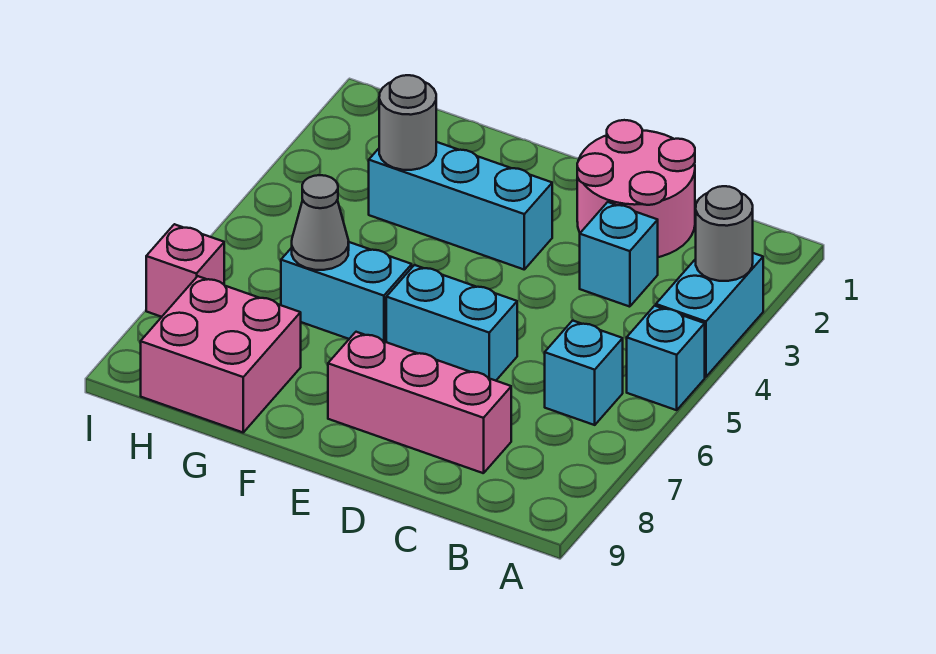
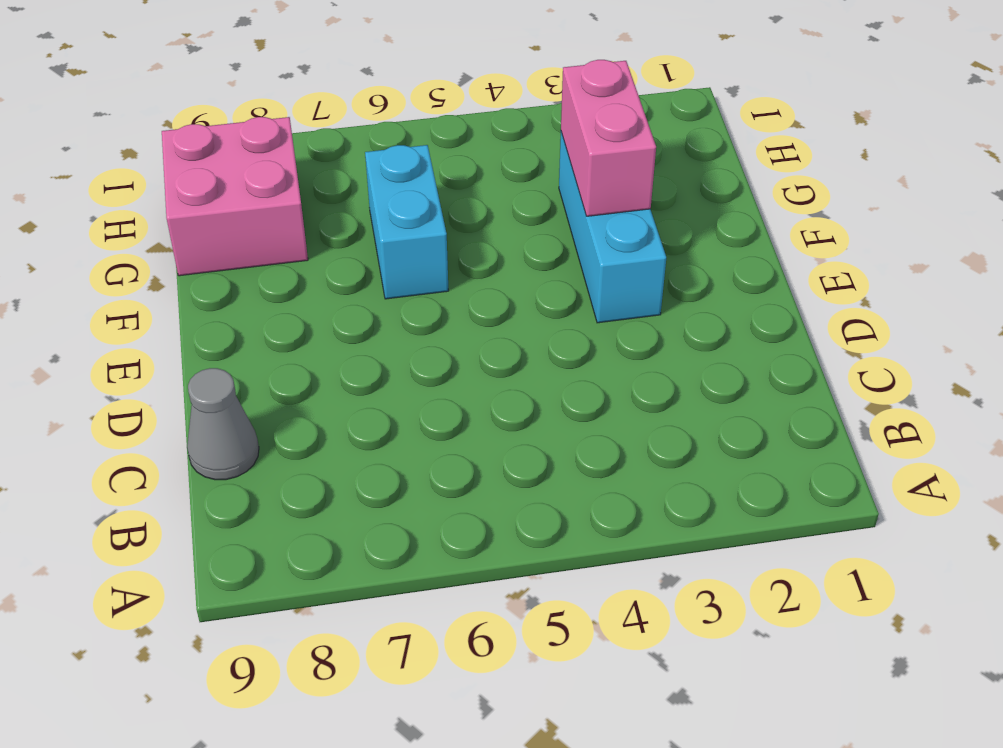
grey 1x1 cone [187,368,259,480] -> grey 1x1 cone moved to [292,175,349,270]
pink 1x2 brick [561,60,656,216] -> grey 1x1 round brick [379,75,436,170]
none -> cyan 1x2 brick [656,253,763,377]
none -> cyan 1x1 brick [627,306,705,410]
none -> cyan 1x1 brick [545,321,623,425]

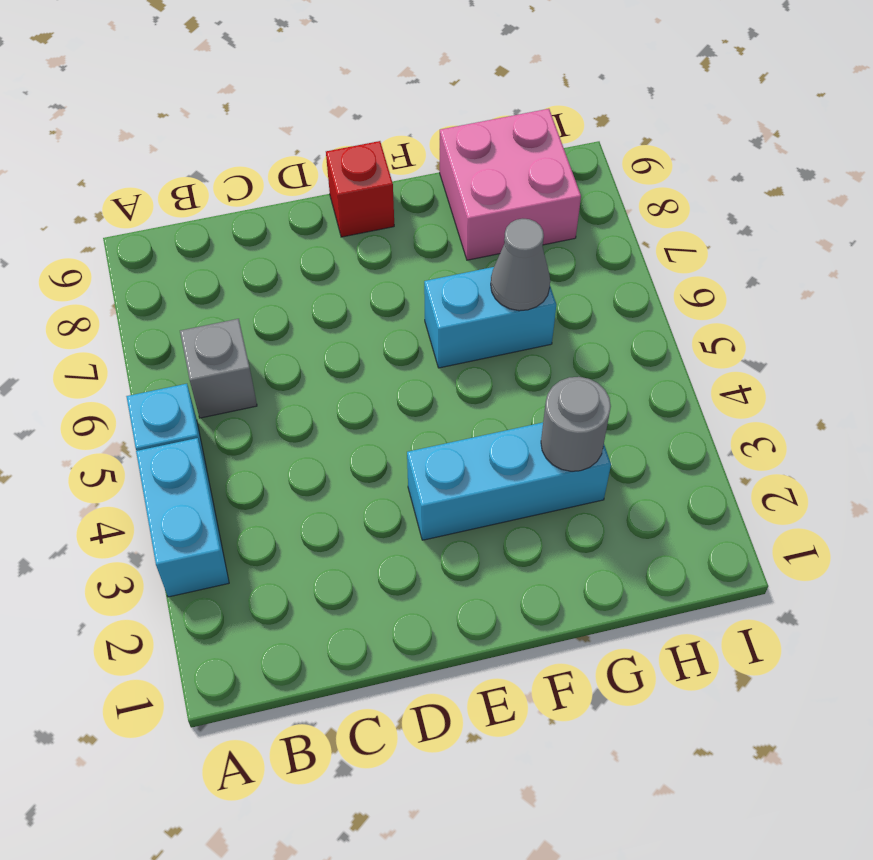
grey 1x1 brick [180,319,257,418] -> cyan 1x1 brick [545,321,623,425]
red 1x1 brick [326,141,394,237] -> none
none -> pink 2x2 round brick [577,120,695,257]
none -> cyan 1x1 brick [580,202,658,307]
none -> pink 1x3 brick [328,332,511,473]

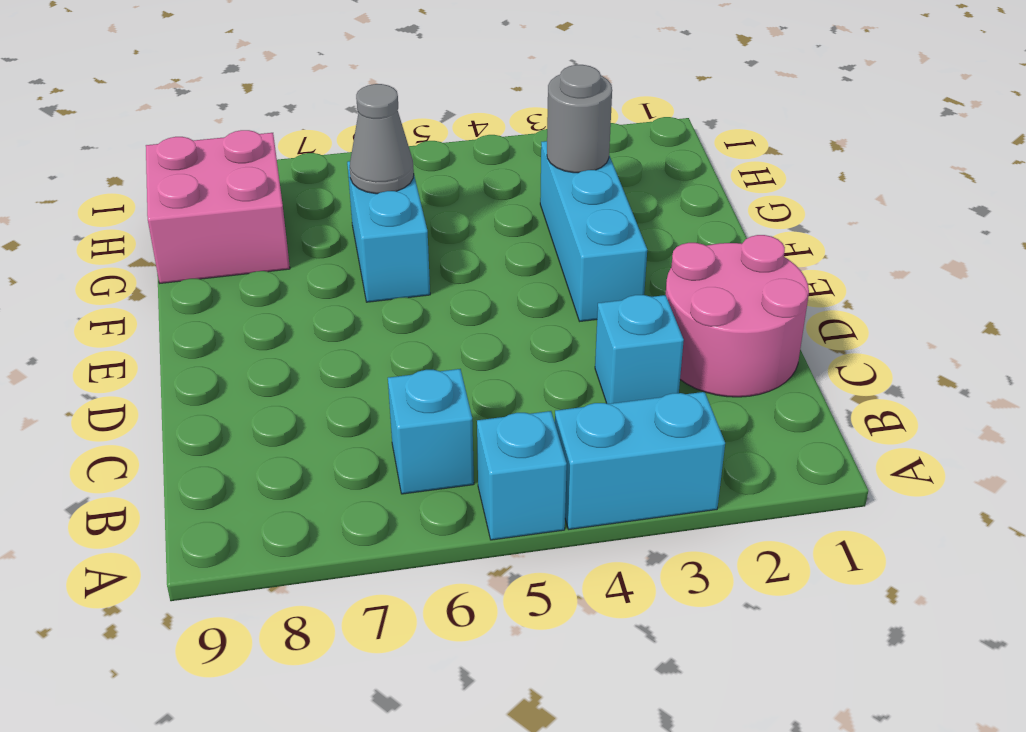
none -> pink 1x3 brick [328,332,511,473]
none -> cyan 1x2 brick [386,265,517,381]
none -> pink 1x1 brick [146,224,224,317]

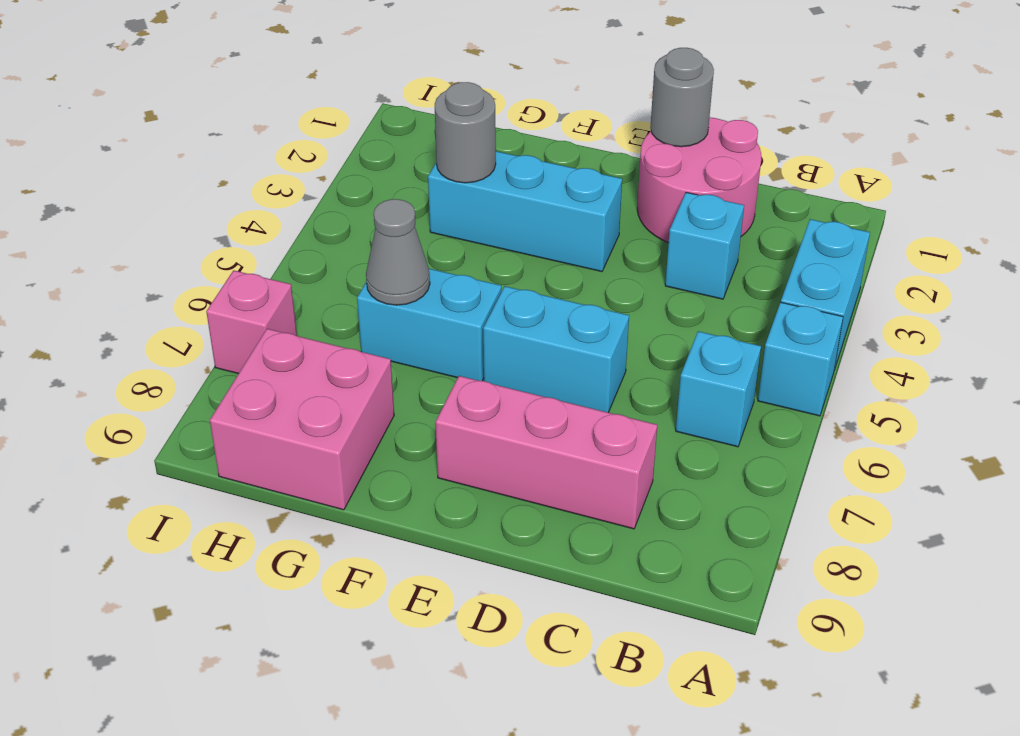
grey 1x1 round brick [650,48,714,147] -> grey 1x1 round brick moved to [696,186,753,281]

